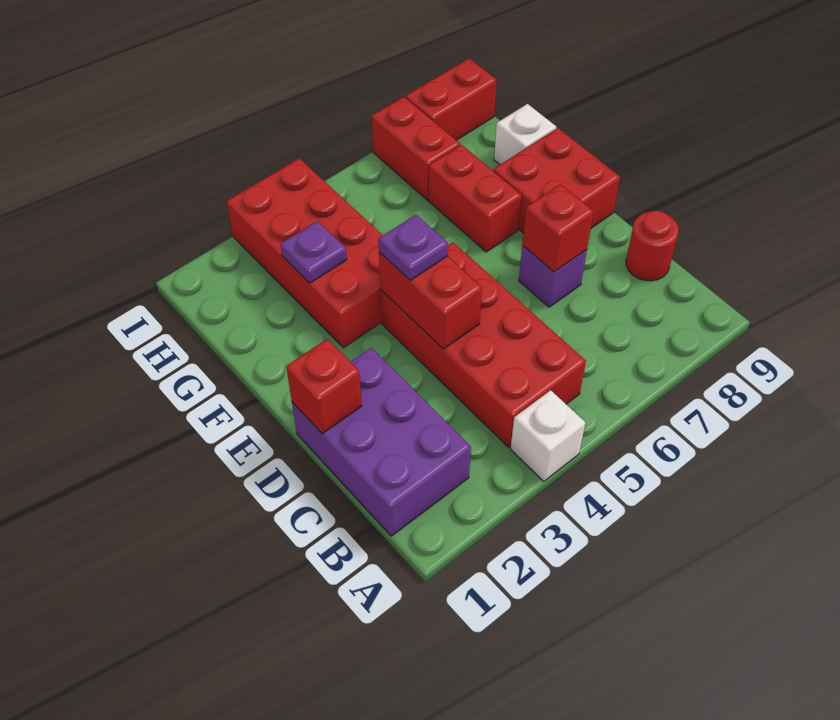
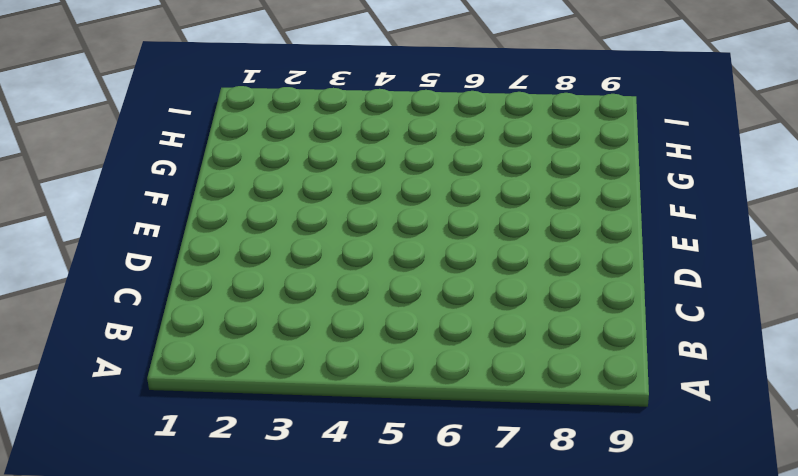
none -> white 1x1 brick [511,390,585,481]
none -> purple 2x3 brick [292,348,471,536]
none -> red 2x4 brick [381,242,586,447]

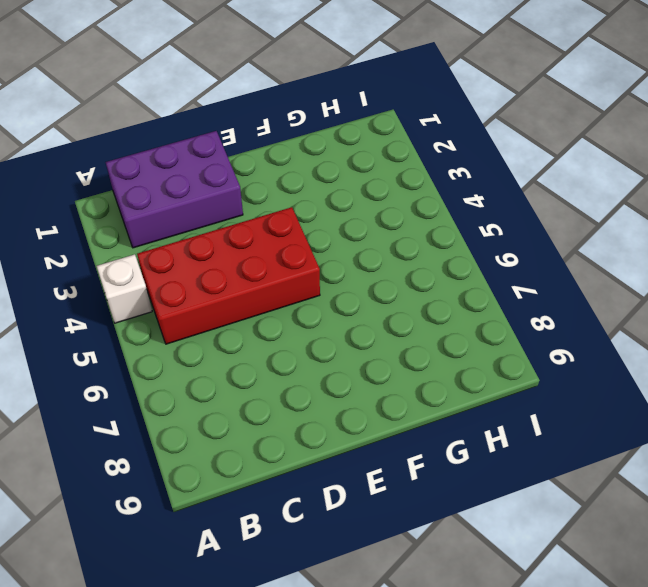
none -> red 1x1 round brick [626,211,679,281]
none -> purple 1x1 brick [519,246,587,307]
none -> red 2x2 brick [493,128,620,233]

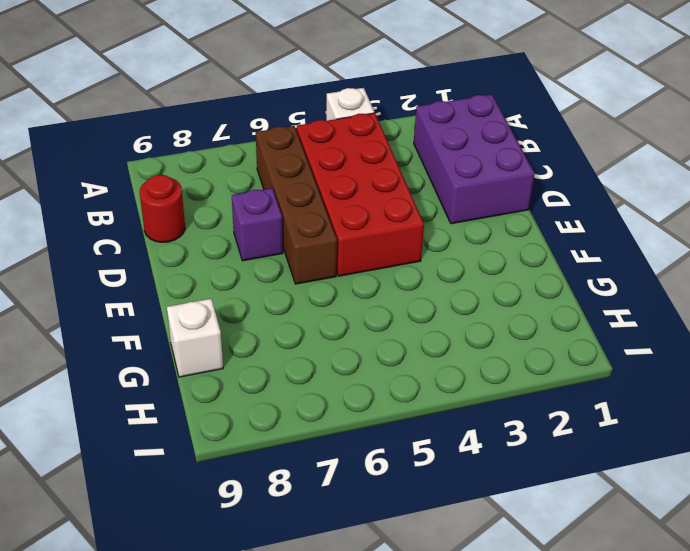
brown 1x4 brick [256,126,337,284] -> none
none -> red 2x2 brick [493,128,620,233]
none -> red 2x4 brick [227,158,383,348]
none -> red 1x2 brick [429,145,521,252]

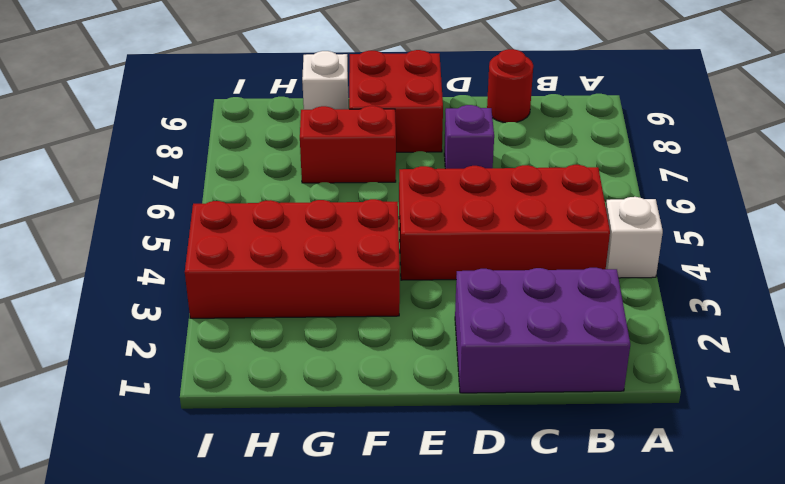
none -> red 1x2 brick [372,97,460,200]
none -> red 1x2 brick [406,58,497,140]
none -> red 1x1 brick [286,339,362,434]

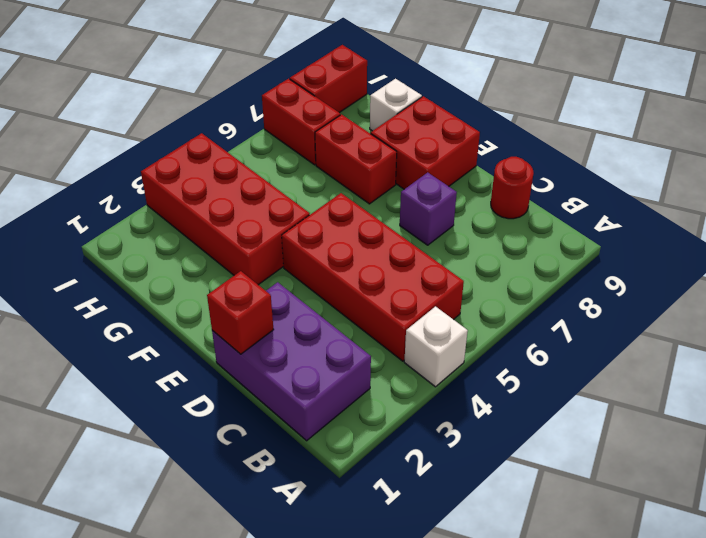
none -> red 1x2 brick [379,252,482,349]
none -> red 1x1 brick [522,184,594,272]
none -> purple 1x1 plate [280,221,347,283]

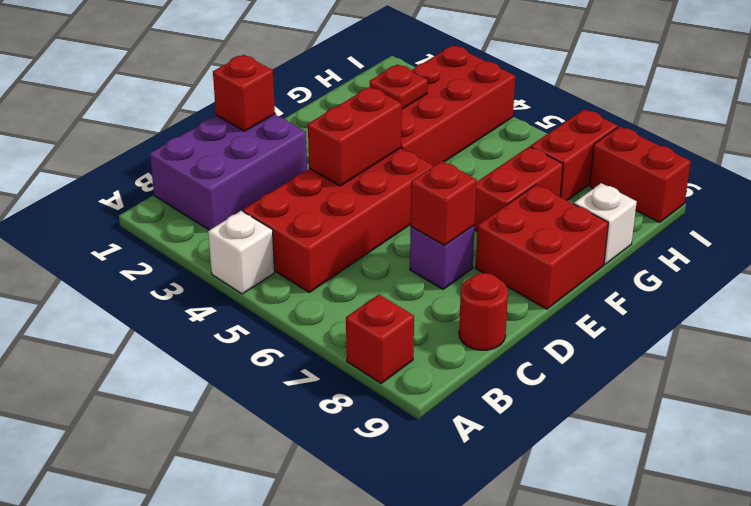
red 1x1 brick [346,294,414,383] -> none
red 1x1 plate [370,64,428,109] -> purple 1x1 plate [280,221,347,283]
none -> purple 1x1 plate [378,215,448,280]

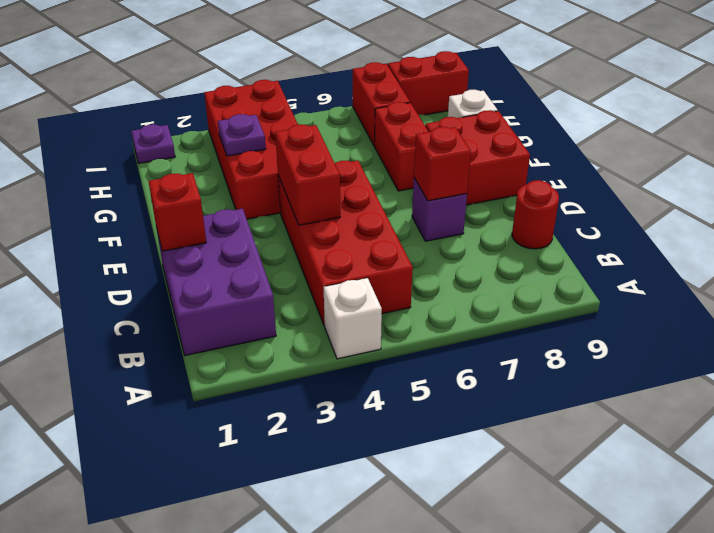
purple 1x1 plate [131,124,175,164] -> purple 1x1 plate moved to [378,215,448,280]

